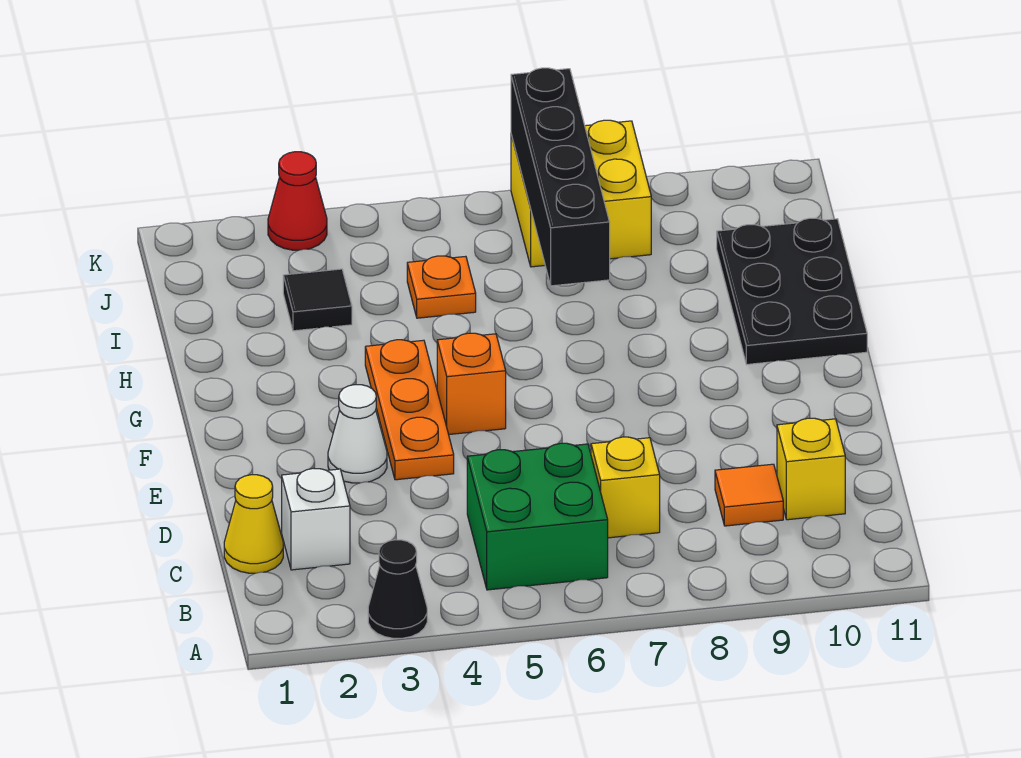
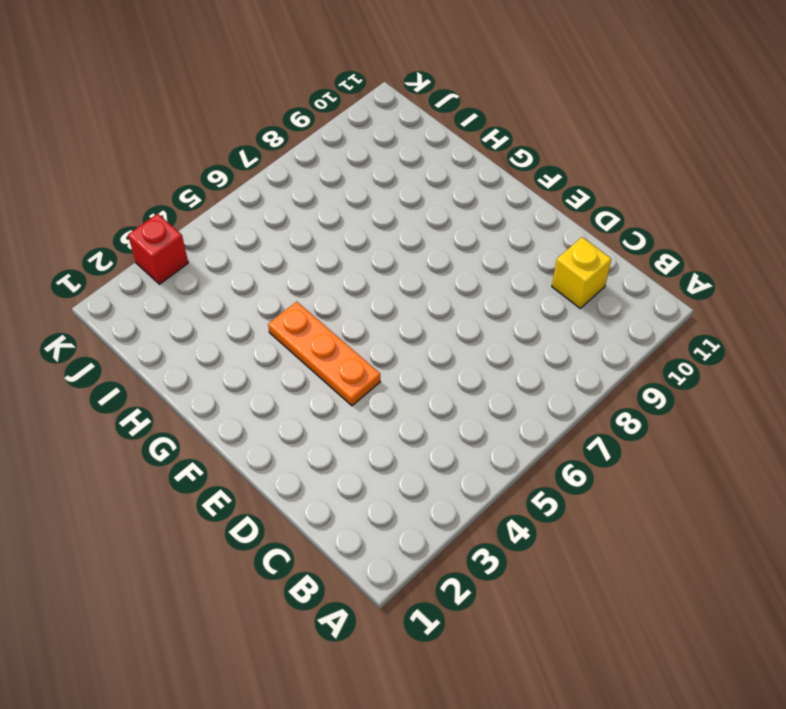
red 1x1 brick [128,214,188,284] -> red 1x1 cone [268,152,327,250]
none -> black 1x1 cone [368,540,427,638]
none -> green 2x2 brick [467,443,608,590]
none -> yellow 1x1 cone [224,475,283,573]

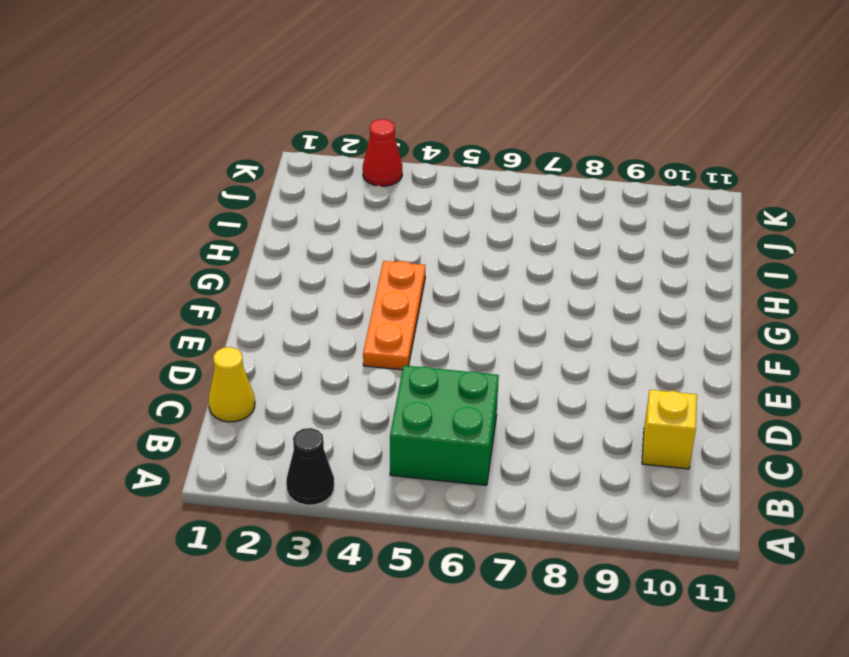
none -> white 1x1 brick [282,468,350,570]
none -> yellow 1x1 brick [591,437,660,538]
none -> orange 1x1 tile [715,464,783,526]

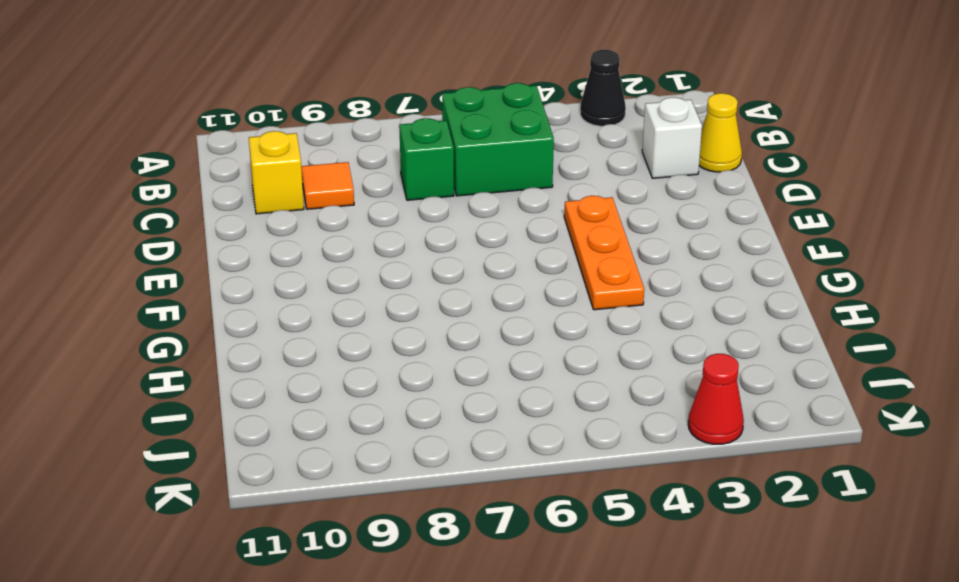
green 1x1 brick [399,118,454,200] -> yellow 1x1 brick [591,437,660,538]
none -> white 1x1 cone [328,385,387,483]
none -> orange 1x1 brick [437,333,506,434]
none -> black 2x3 plate [717,218,867,364]

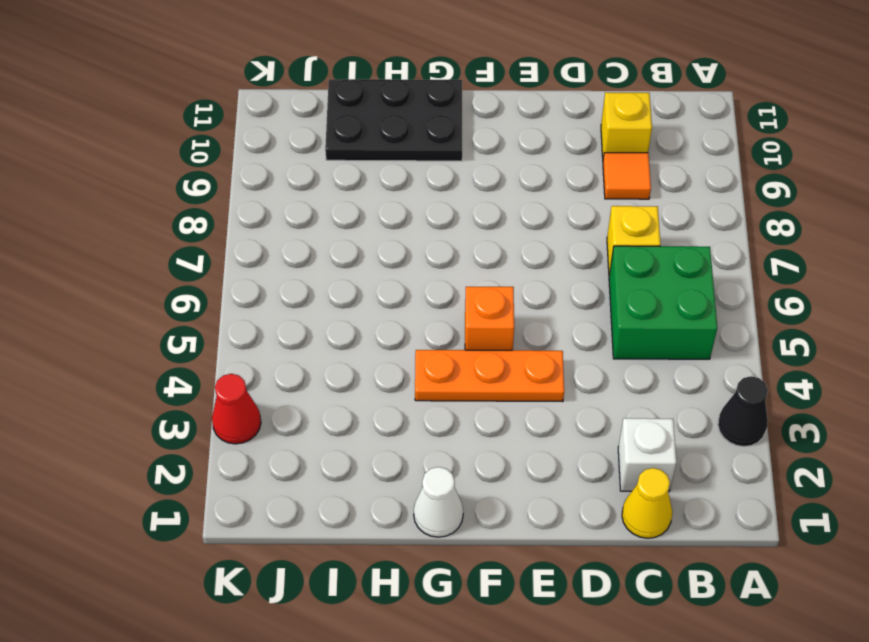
white 1x1 cone [414,467,463,537] -> white 1x1 cone moved to [328,385,387,483]
none -> black 1x1 tile [283,269,352,331]
none -> orange 1x1 plate [407,256,476,318]
none -> yellow 2x2 brick [511,120,651,267]

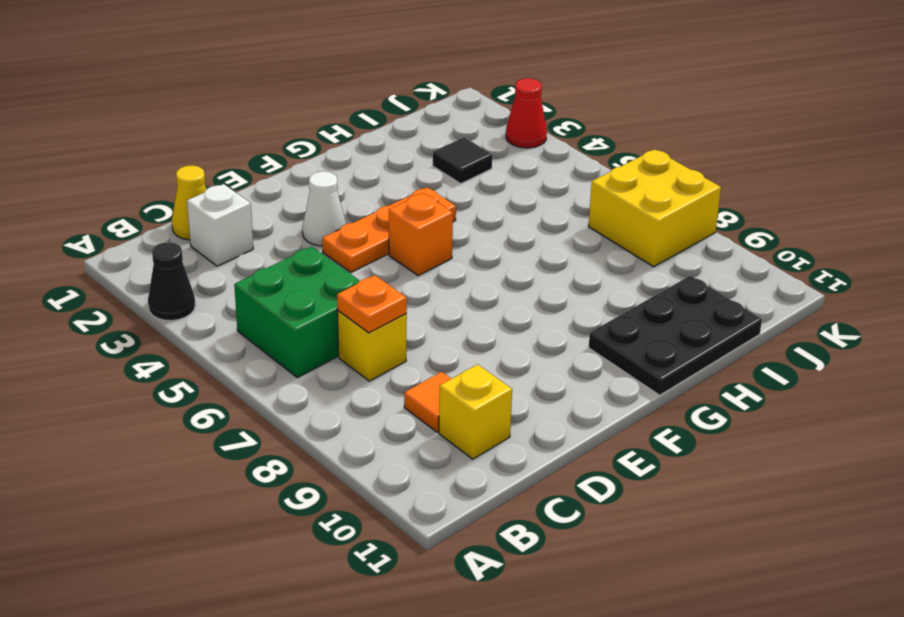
orange 1x1 plate [337,275,407,333] -> orange 1x1 plate moved to [407,256,476,318]
none -> black 1x4 brick [511,68,610,286]

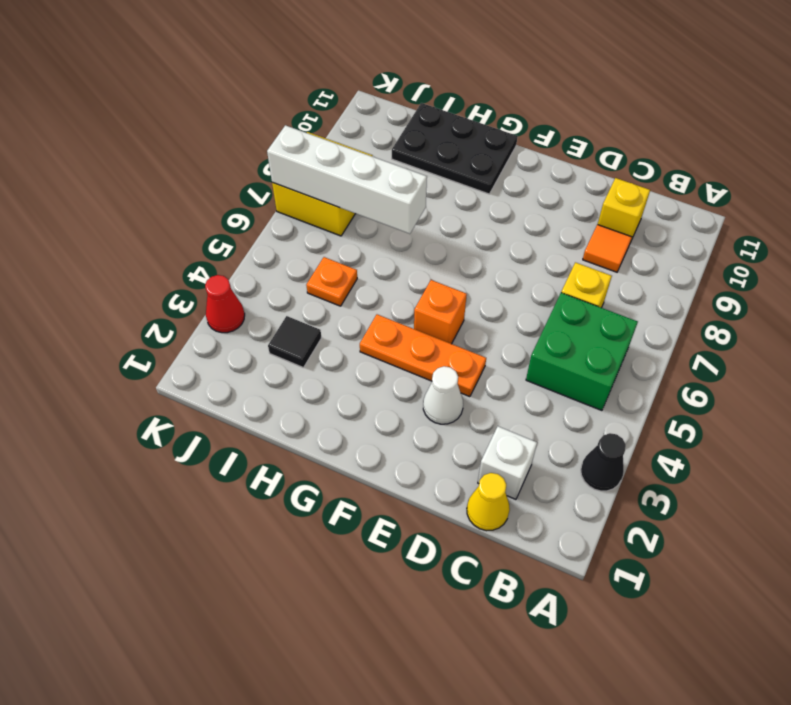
white 1x4 brick [267,125,427,234] -> black 1x4 brick [511,68,610,286]

